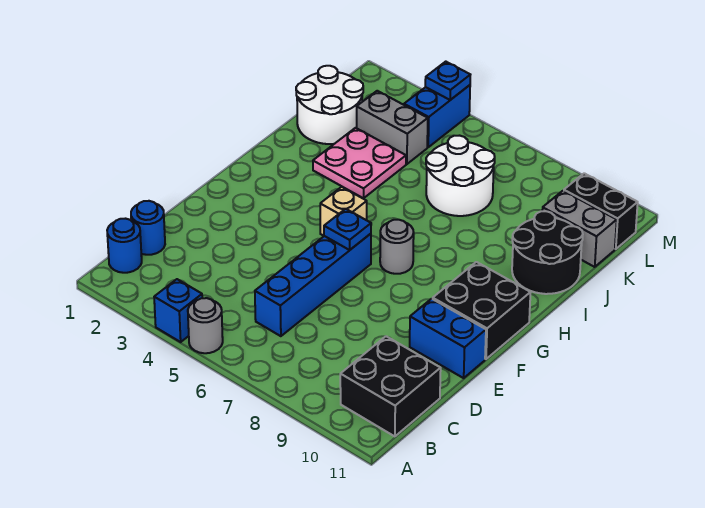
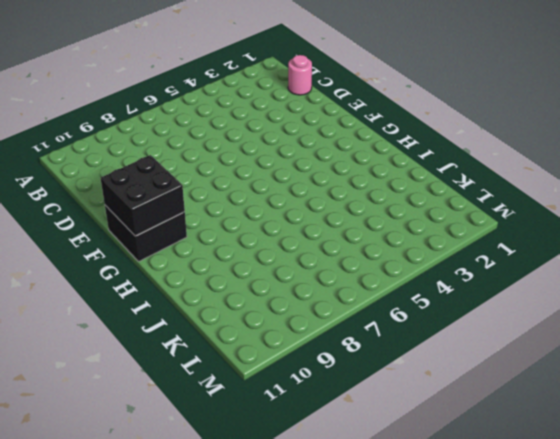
pink 1x1 round brick [288,55,312,95] -> blue 1x1 round brick [131,201,165,255]
black 2x2 brick [101,155,185,236] -> black 2x2 brick moved to [340,336,441,436]
none -> blue 1x1 brick [154,279,202,342]
none -> grey 1x1 round brick [188,298,223,353]
none -> blue 1x1 round brick [107,219,142,273]

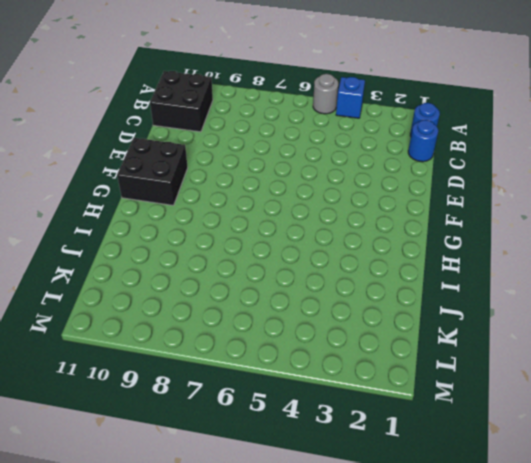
none -> blue 1x4 brick [255,234,371,336]
none -> blue 1x2 brick [410,299,486,378]
none -> tan 1x1 brick [320,187,367,236]

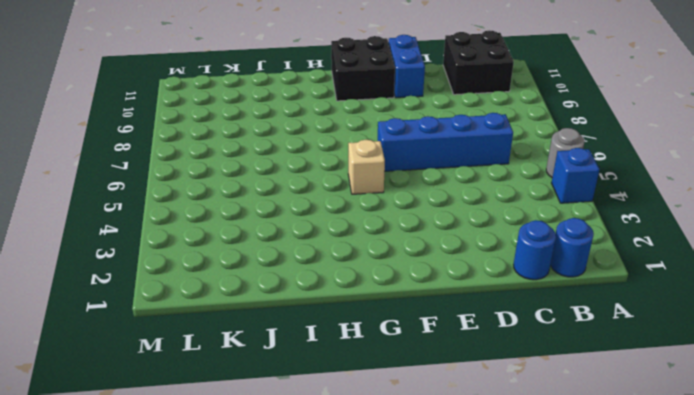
none -> grey 1x1 round brick [380,220,414,274]
none -> pink 2x2 plate [313,128,406,198]
none -> black 2x2 round brick [512,211,583,294]

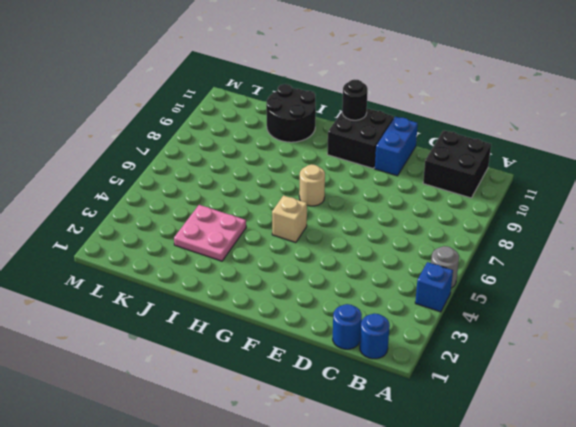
tan 1x1 round brick [299,164,325,206] -> grey 1x1 round brick [380,220,414,274]
black 1x1 round brick [342,80,368,120] -> none
none -> blue 1x4 brick [255,234,371,336]
none -> white 2x2 round brick [296,66,363,144]
none -> white 2x2 round brick [426,136,495,216]

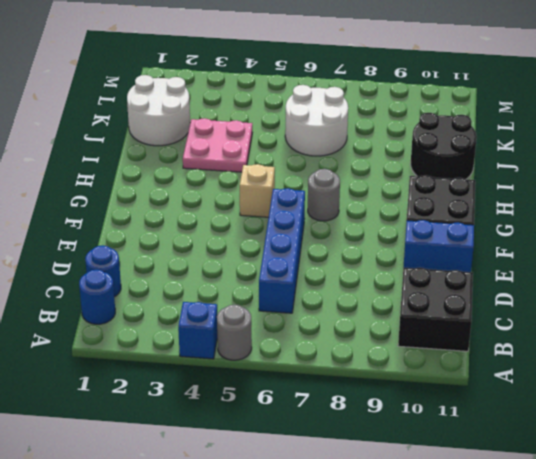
none -> grey 1x2 brick [357,91,428,164]
none -> grey 1x2 brick [542,191,617,267]
none -> blue 1x2 brick [404,85,470,147]

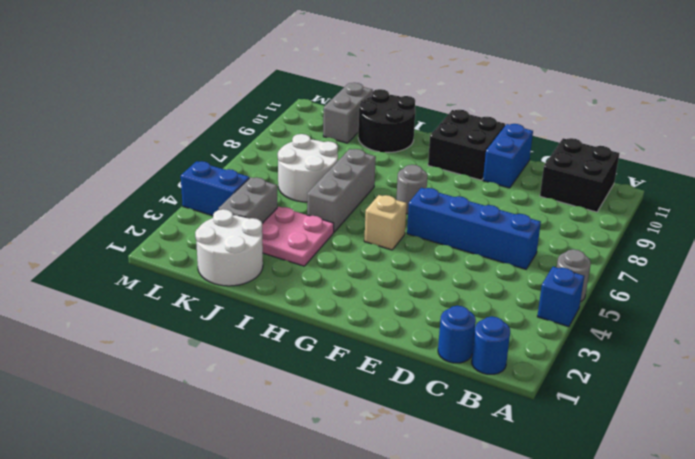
grey 1x3 brick [307,149,376,232] -> none
none -> black 1x2 brick [564,173,638,249]
none -> blue 1x1 plate [324,209,371,250]
none -> blue 1x1 plate [425,62,470,100]

